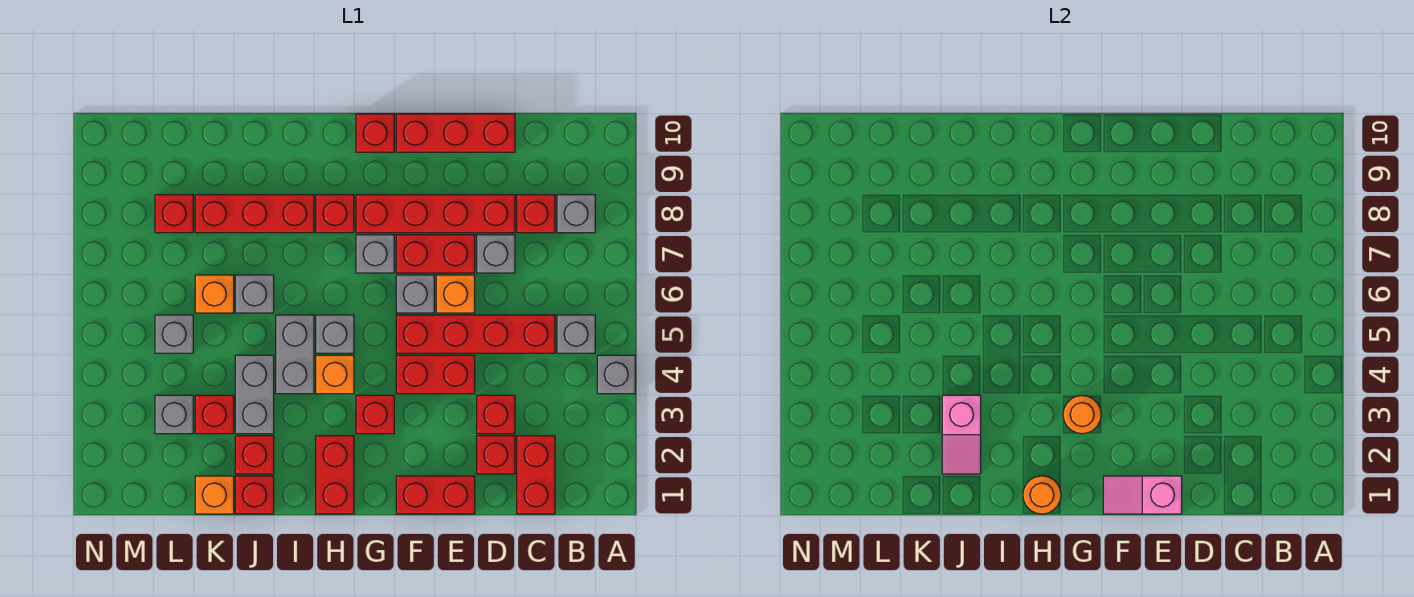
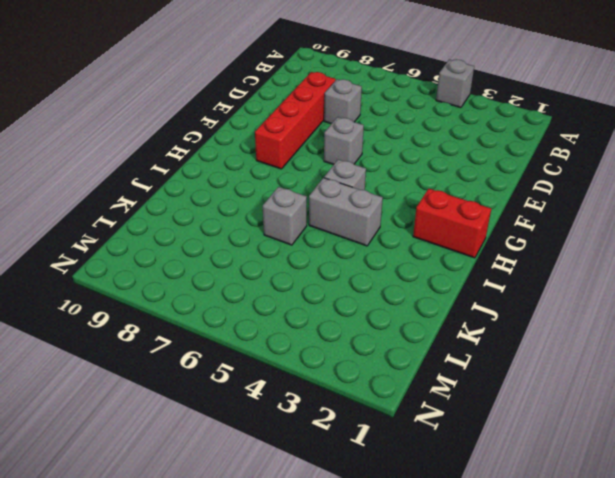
none -> grey 1x1 brick [557,315,595,353]
none -> grey 1x1 brick [557,195,595,233]
none -> red 1x2 brick [517,436,555,514]
none -> red 1x4 brick [396,315,555,353]

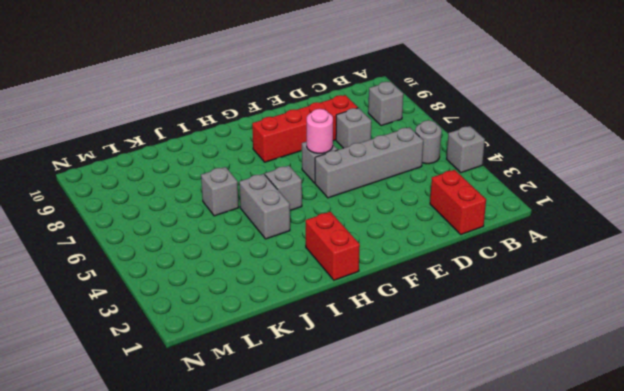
grey 1x1 round brick [415,120,442,164] -> grey 1x1 brick [557,315,595,353]
grey 1x4 brick [315,127,423,198] -> red 1x4 brick [396,315,555,353]
pink 1x1 round brick [307,109,333,153] -> none
none -> red 1x1 brick [517,195,555,233]
none -> red 1x1 brick [477,436,515,474]
none -> red 1x1 brick [477,395,515,434]
none -> red 1x3 brick [396,114,515,152]

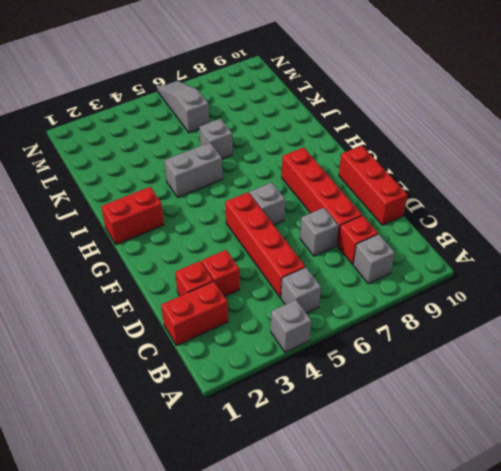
grey 1x3 slope [157,81,209,133] -> none
none -> red 1x2 brick [396,476,475,514]
none -> red 1x2 brick [396,355,475,394]
none -> orange 1x1 brick [436,275,475,313]
none -> red 1x2 brick [396,235,475,273]

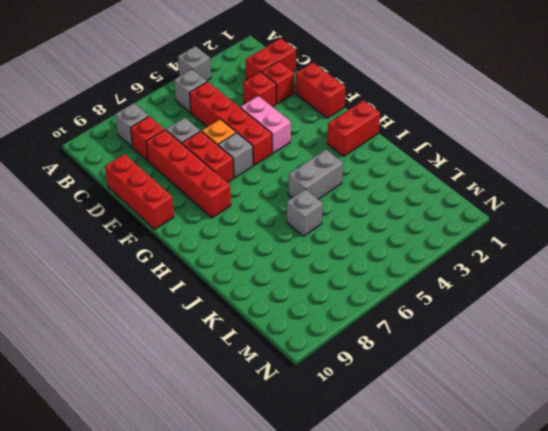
pink 1x2 brick [240,96,291,153] -> red 1x2 brick [396,355,475,394]
none -> red 1x1 brick [356,395,394,434]
none -> grey 1x1 brick [356,235,394,273]
none -> red 1x1 brick [356,114,394,152]
none -> orange 1x1 brick [316,355,354,394]

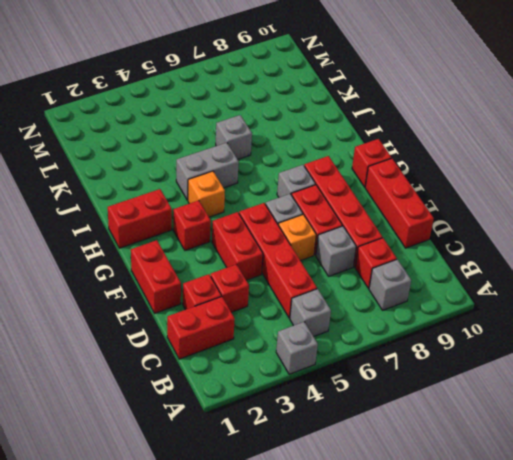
none -> grey 1x1 brick [316,315,354,353]
none -> red 1x1 brick [316,195,354,233]
none -> red 1x3 brick [195,195,314,233]
none -> red 1x1 brick [235,476,274,514]

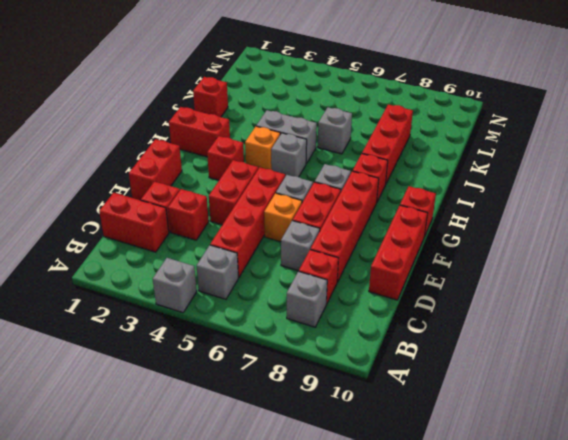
none -> red 1x1 brick [235,436,274,474]
none -> grey 1x2 brick [235,355,274,434]
none -> orange 1x1 brick [195,476,234,514]
none -> red 1x1 brick [195,395,234,434]

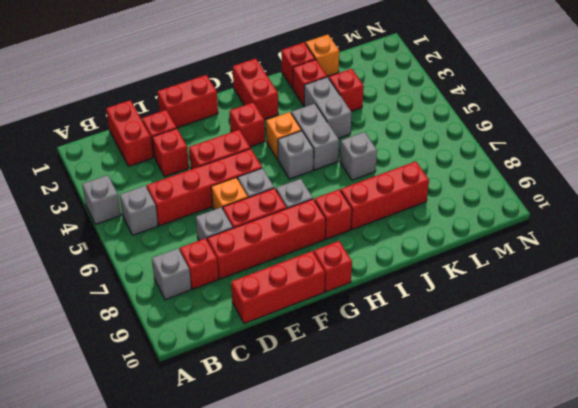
none -> orange 1x1 brick [195,275,234,313]
none -> grey 1x1 brick [155,395,193,434]
none -> grey 1x1 brick [155,315,193,353]
none -> red 1x1 brick [155,195,193,233]

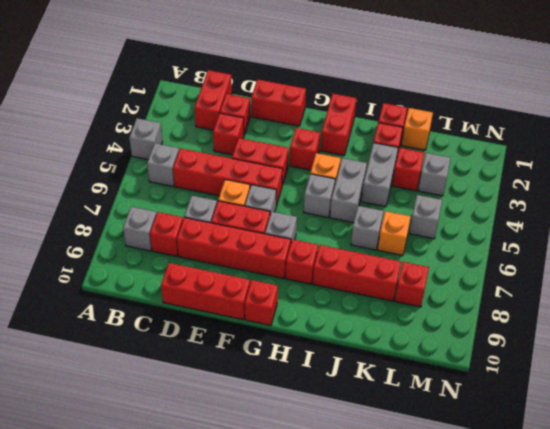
none -> pink 1x2 slope [1103,476,1182,514]
none -> orange 1x1 round brick [1063,396,1101,434]
none -> orange 1x1 round brick [1023,476,1061,514]
none -> pink 1x2 slope [942,395,981,474]

